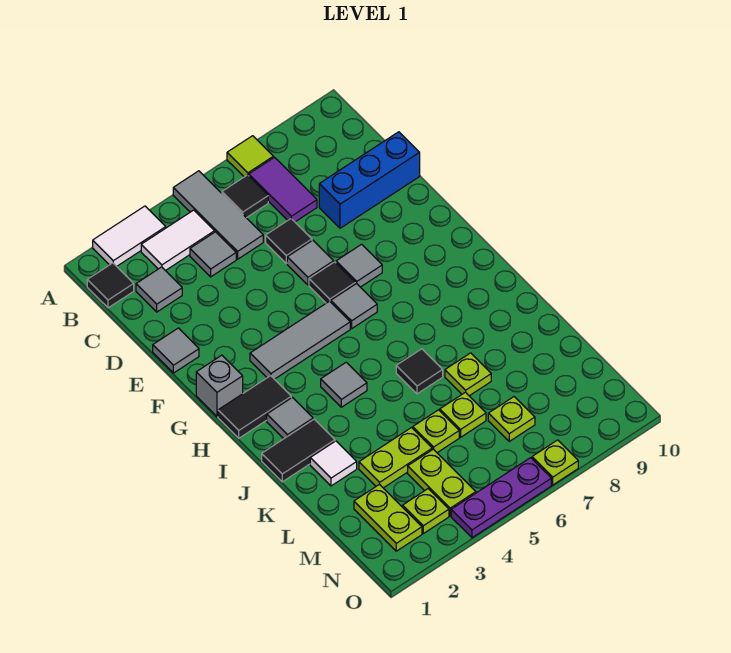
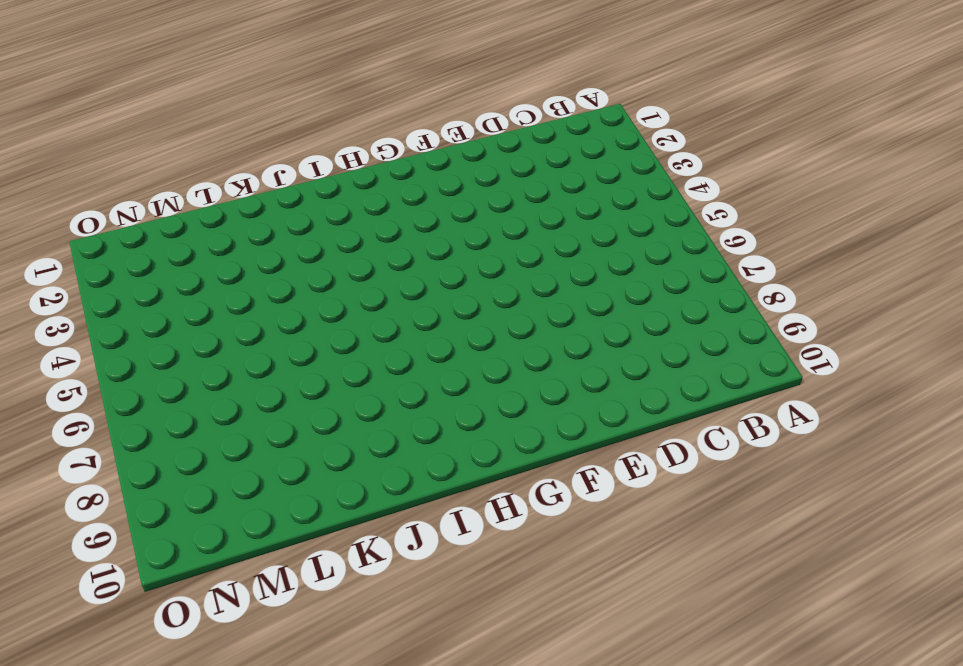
none -> white 1x2 tile [93,206,166,266]
none -> grey 1x3 tile [173,171,263,259]
none -> lime 1x1 tile [227,136,274,177]
none -> black 1x1 tile [87,263,134,308]

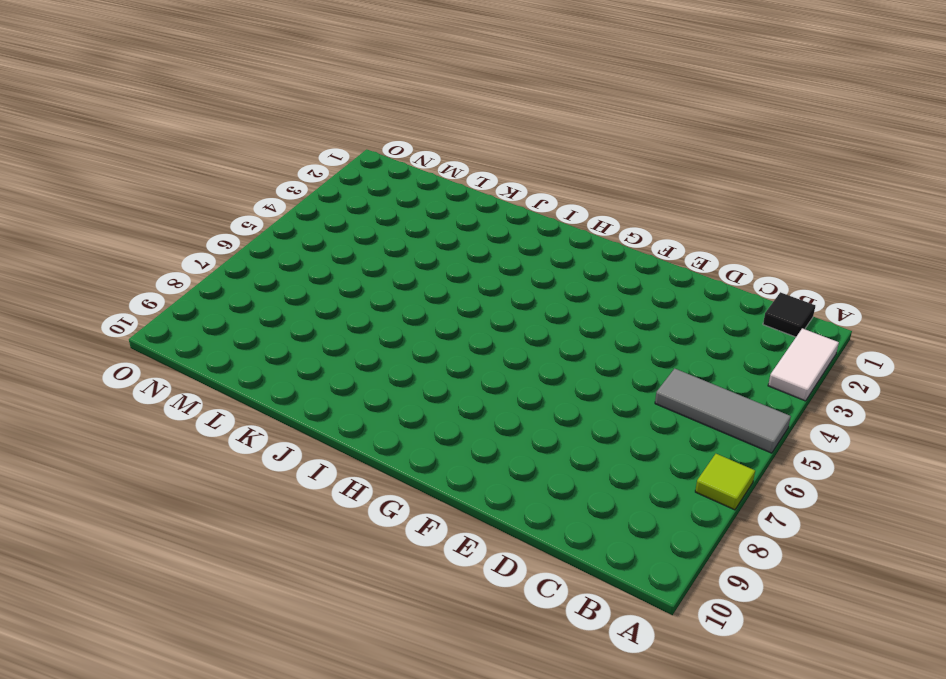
none -> white 1x2 tile [141,210,215,271]
none -> black 1x1 tile [222,175,268,218]
none -> purple 1x2 tile [249,157,317,222]
none -> grey 1x1 tile [136,267,182,312]

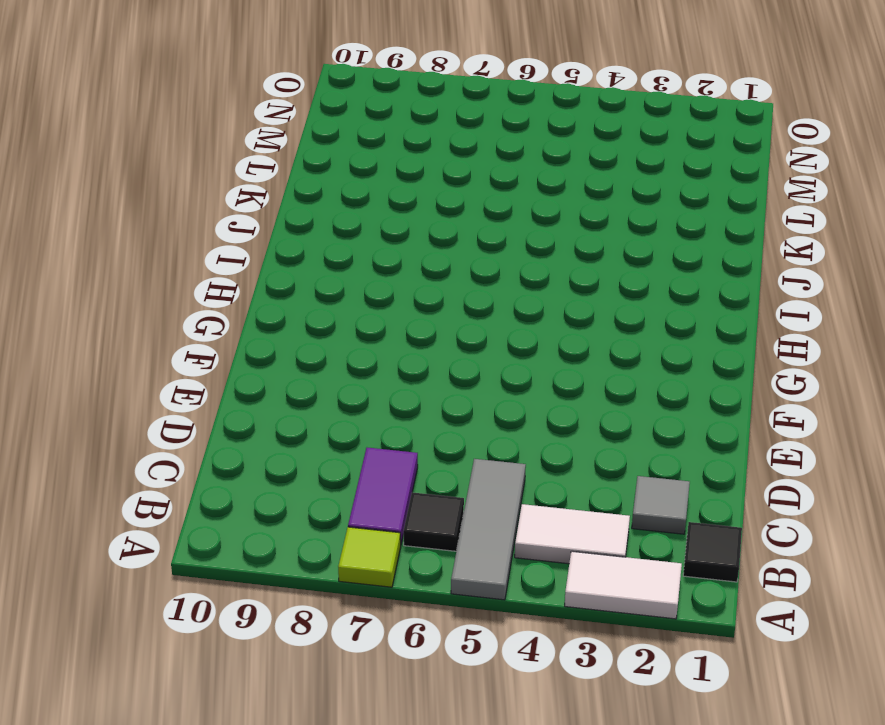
none -> grey 1x1 tile [190,232,236,277]
none -> black 1x1 tile [266,219,312,263]
none -> blue 1x3 brick [319,132,420,228]
none -> grey 1x1 tile [153,328,199,373]

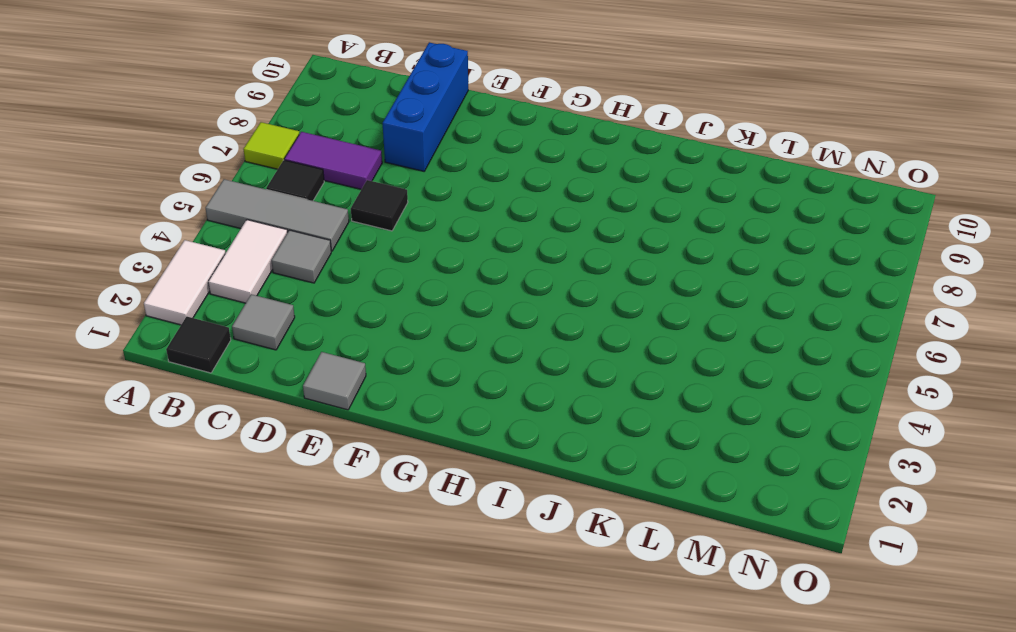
none -> grey 1x1 tile [287,240,334,285]
none -> black 1x1 tile [309,262,355,303]
none -> grey 1x1 tile [336,244,382,287]
none -> grey 1x1 brick [196,355,243,416]

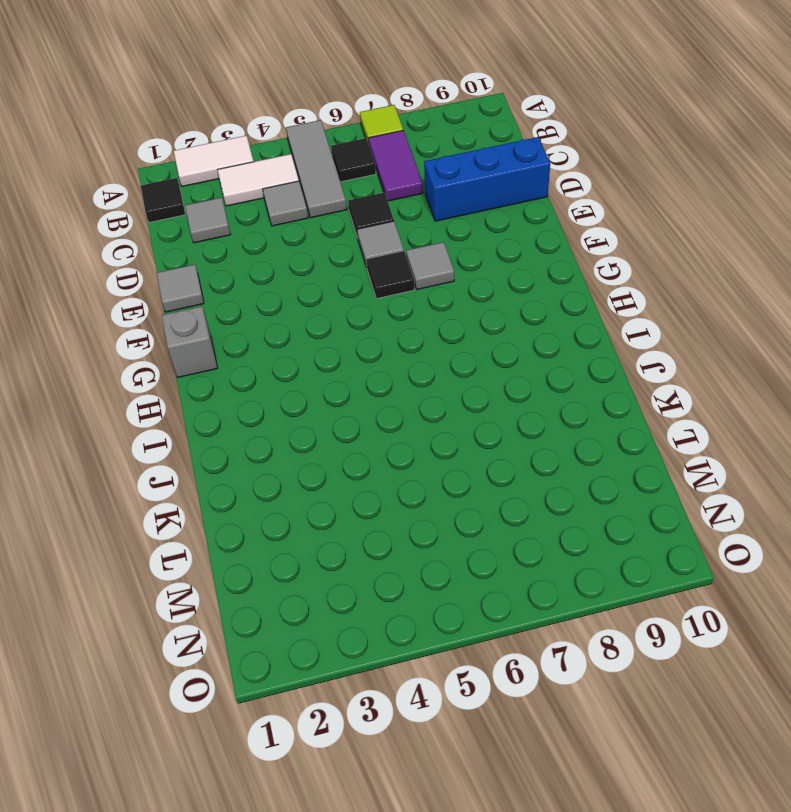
none -> grey 1x3 tile [250,301,350,379]
none -> grey 1x1 tile [331,284,377,328]
none -> black 1x2 tile [218,376,291,438]
none -> grey 1x1 tile [267,397,313,439]

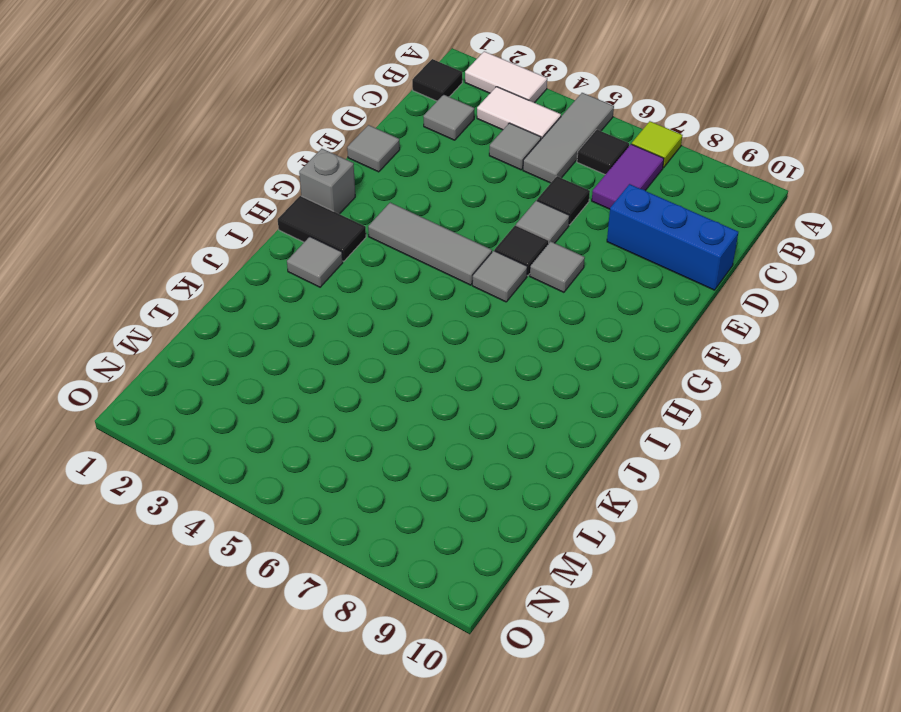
none -> grey 1x1 tile [321,362,367,407]
none -> black 1x2 tile [262,419,335,482]
none -> black 1x1 tile [396,349,443,394]
none -> white 1x1 tile [310,441,357,486]

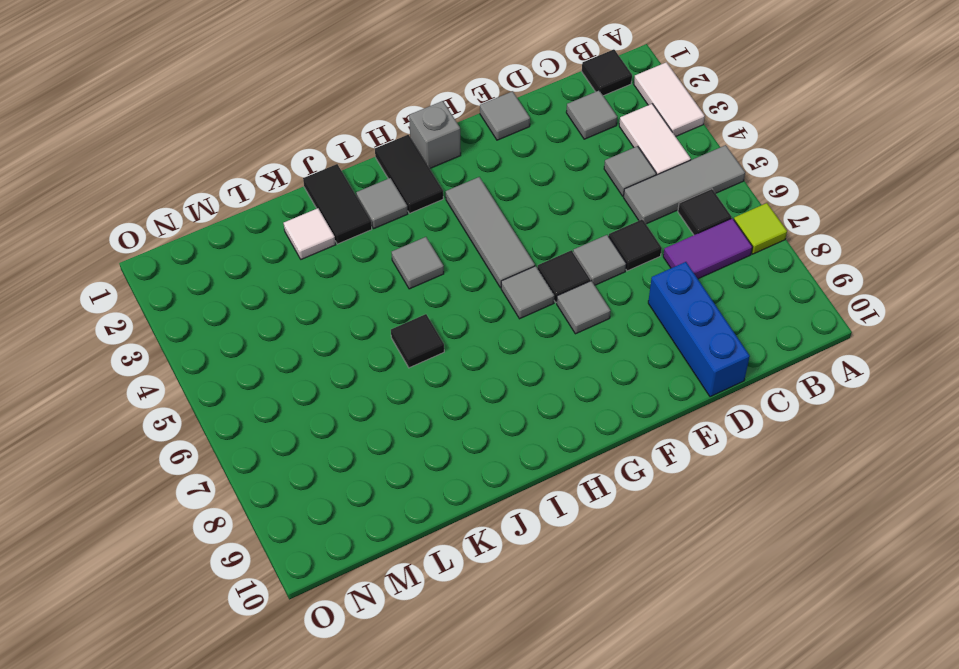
none -> lime 1x1 plate [445,353,491,396]
none -> lime 1x2 plate [359,428,432,488]
none -> lime 1x1 plate [413,410,459,453]
none -> lime 1x1 plate [440,392,486,437]

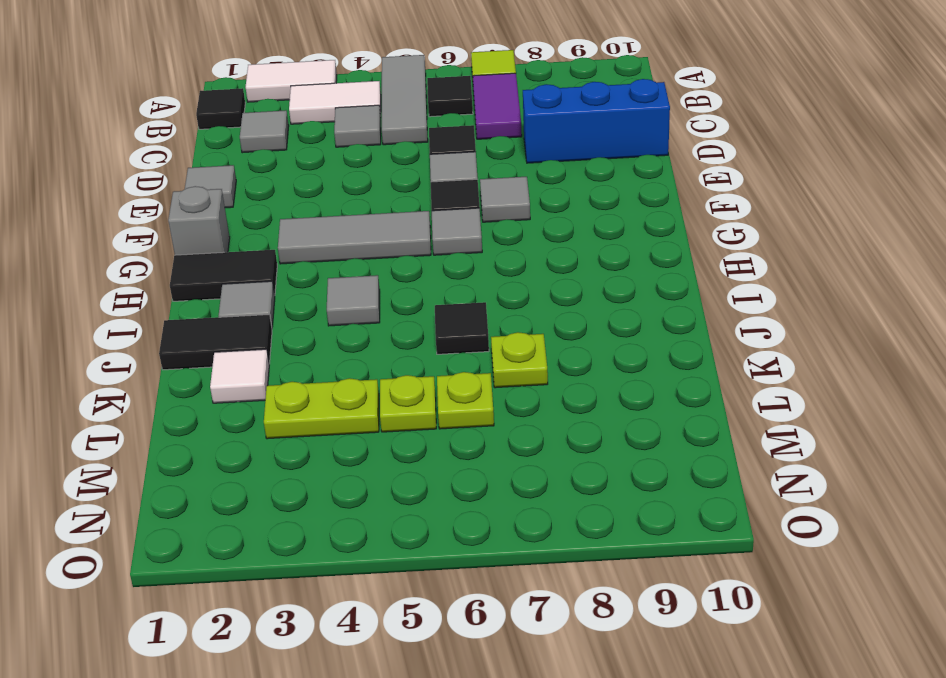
none -> lime 1x2 plate [354,484,422,551]
none -> lime 1x2 plate [408,449,476,516]
none -> lime 1x1 plate [488,397,535,441]
none -> lime 1x1 plate [403,489,449,533]

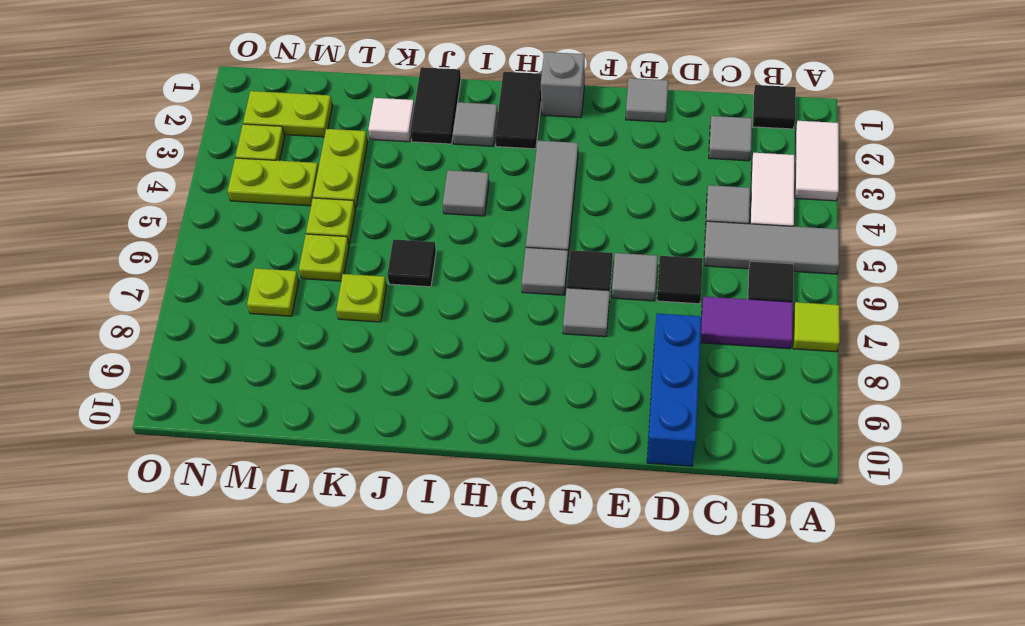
none -> purple 1x3 plate [451,458,551,538]
none -> lime 1x1 plate [532,440,578,485]

